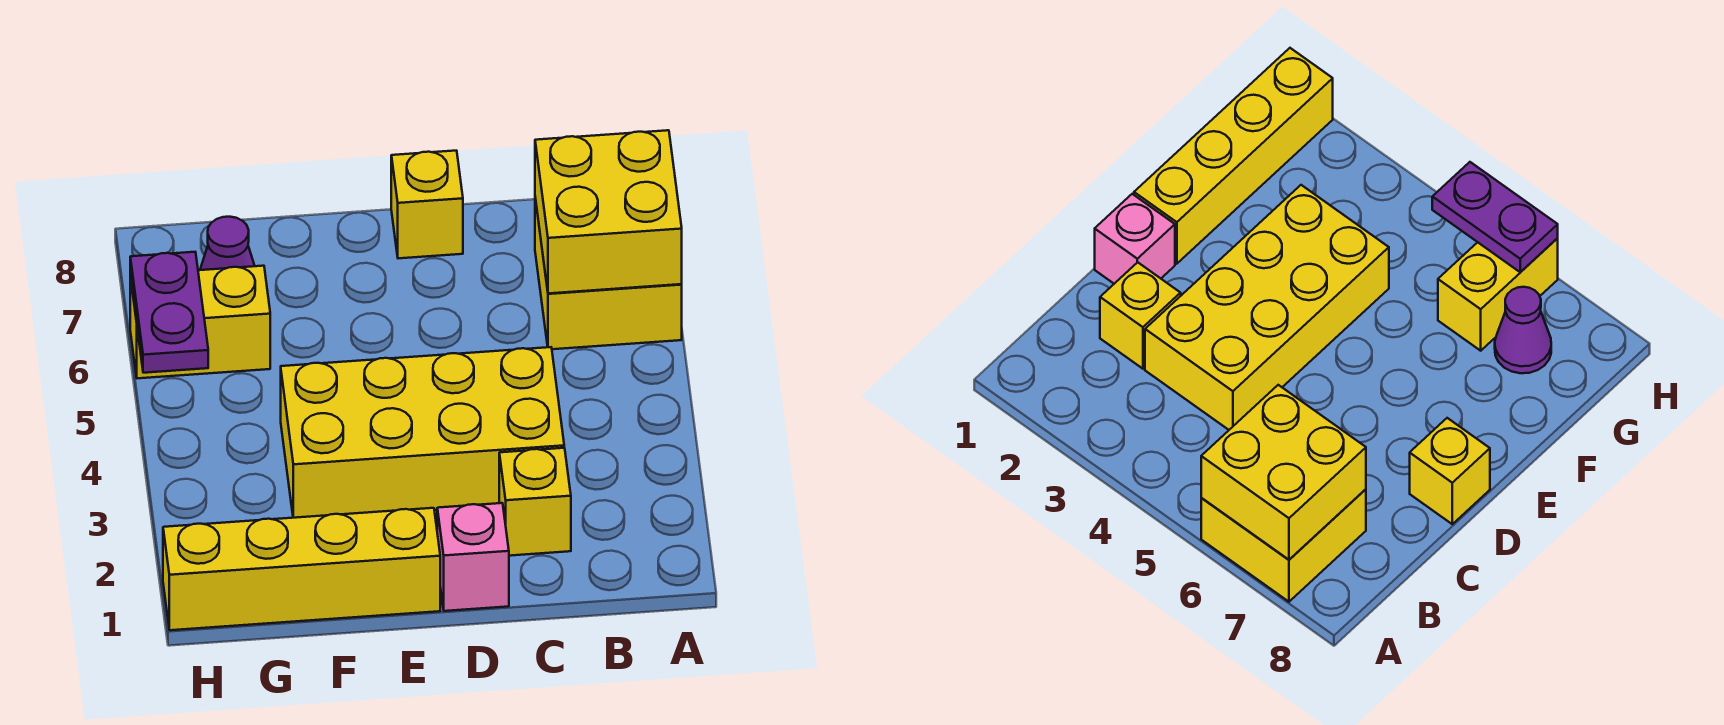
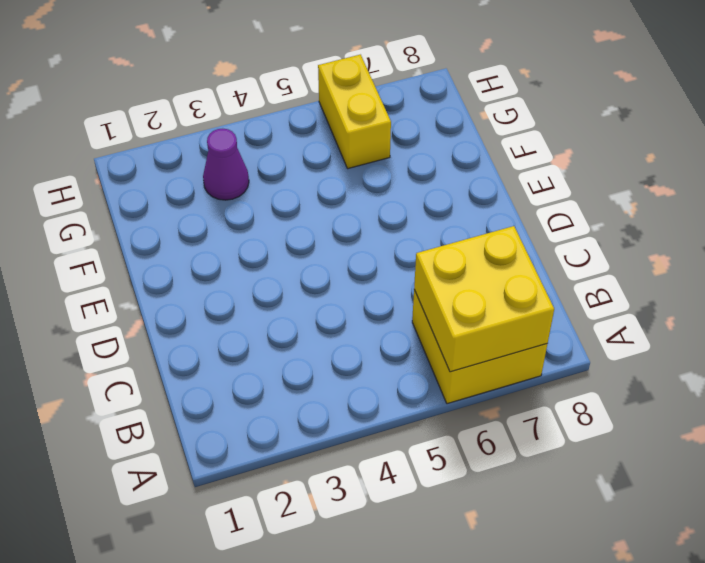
purple 1x1 cone [203,129,249,200] -> purple 1x1 cone moved to [200,217,255,270]
none -> yellow 1x1 brick [499,448,571,556]
none -> yellow 2x4 brick [281,347,564,518]

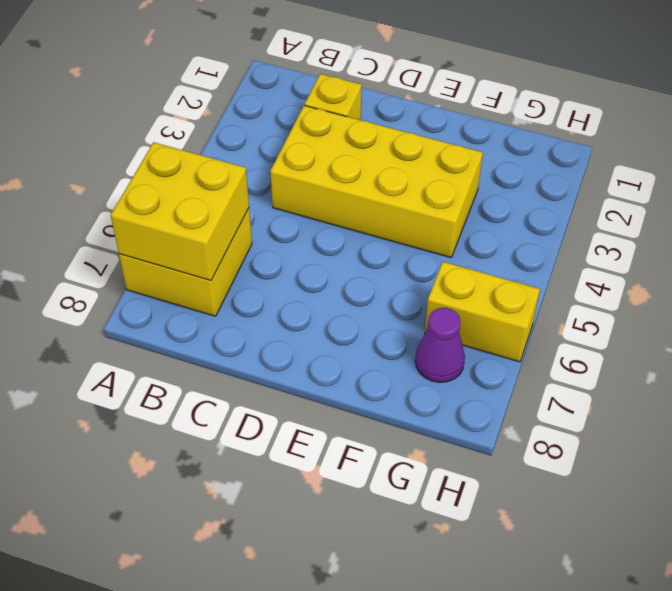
none -> pink 1x1 brick [437,503,509,611]
none -> yellow 1x1 brick [391,151,463,258]

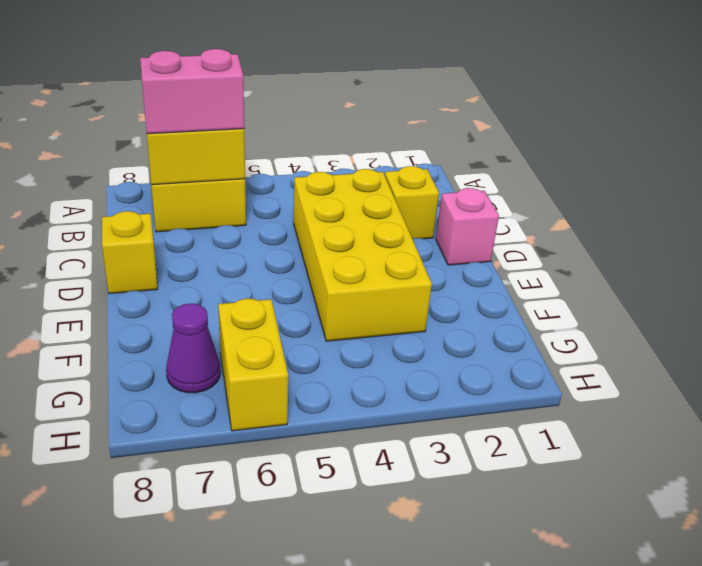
pink 1x2 brick [140,49,244,134] -> none
none -> yellow 1x4 brick [163,508,440,630]
none -> purple 1x2 plate [130,252,208,373]

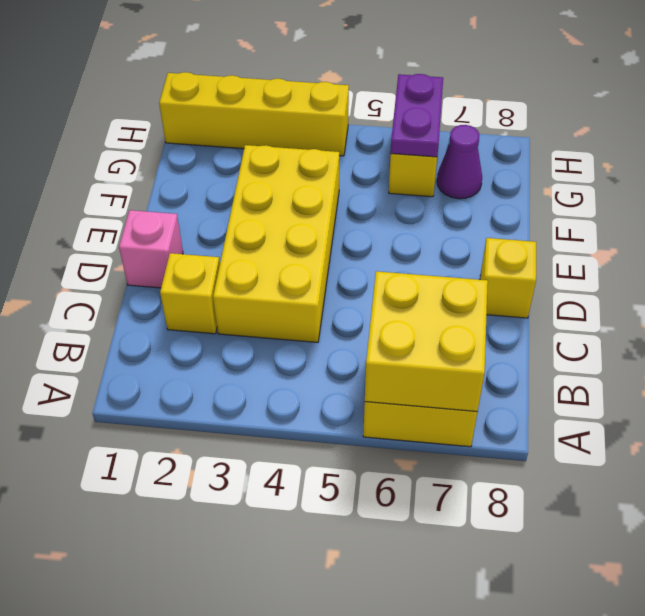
purple 1x2 plate [391,74,443,157] -> purple 1x2 plate turned to [130,252,208,373]
yellow 1x4 brick [159,72,349,156] -> yellow 1x4 brick turned to [163,508,440,630]

